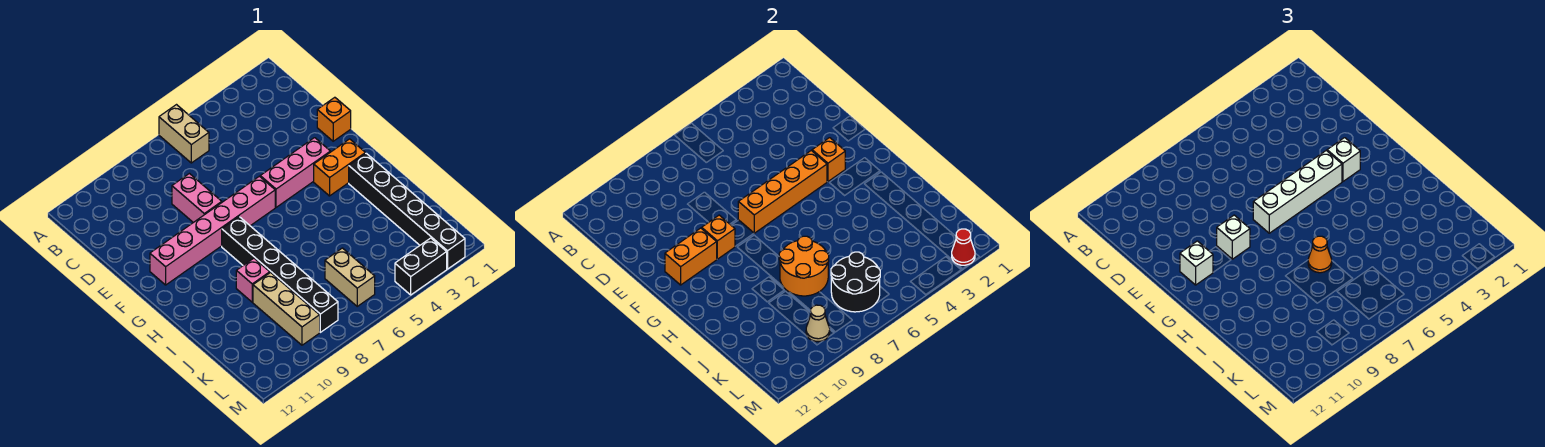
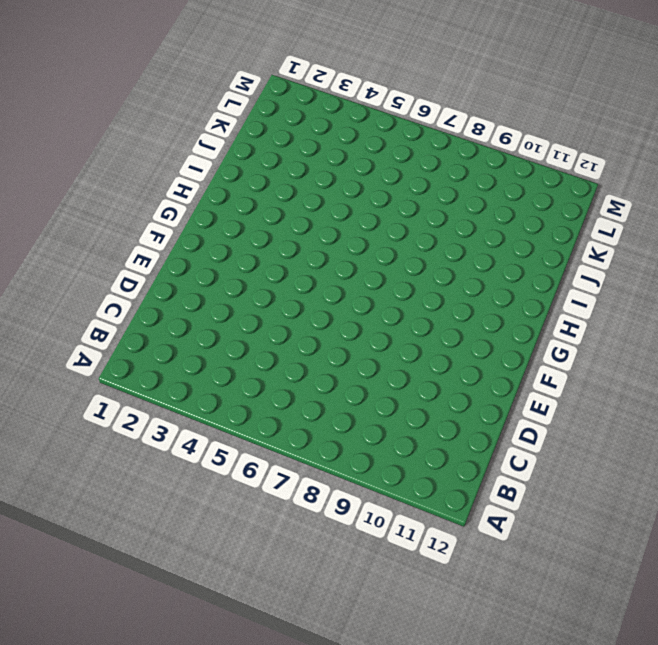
none -> tan 1x2 brick [159,105,209,163]
none -> pink 1x2 brick [172,174,222,223]
none -> orange 1x1 brick [317,97,351,141]

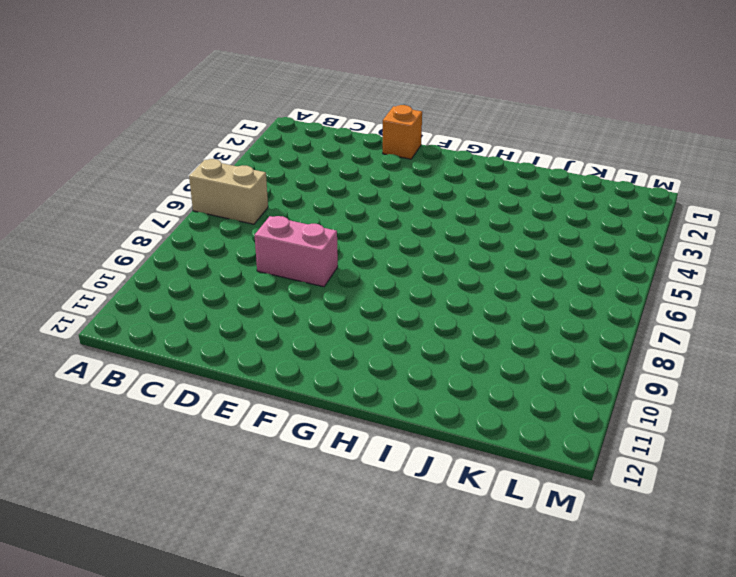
none -> pink 1x3 brick [260,138,330,207]
none -> pink 1x6 brick [150,176,275,285]
none -> orange 1x2 brick [314,139,365,196]

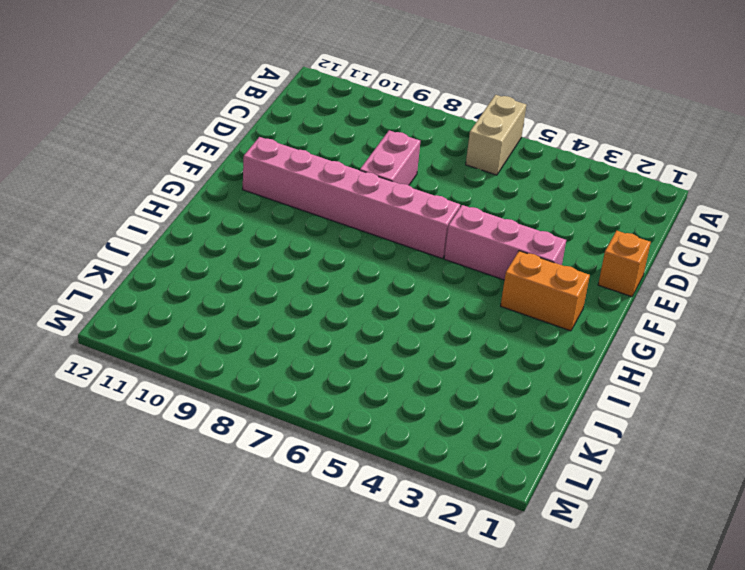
none -> black 1x6 brick [222,217,338,332]
none -> black 1x6 brick [349,153,465,269]
none -> pink 1x1 brick [236,258,270,302]

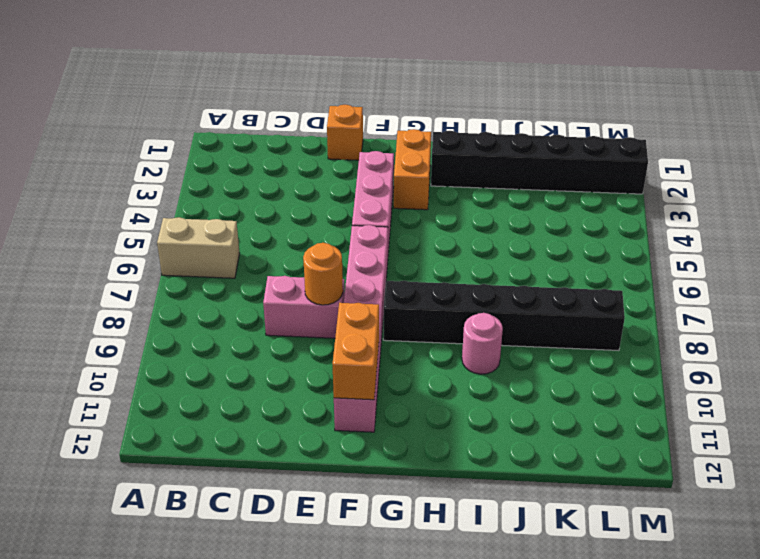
orange 1x1 round brick [303,243,343,305] -> none
pink 1x1 round brick [462,313,503,374] -> pink 1x1 brick [236,258,270,302]
none -> tan 1x3 brick [253,273,320,345]
none -> tan 1x2 brick [325,248,375,306]
none -> black 1x2 brick [395,238,447,295]

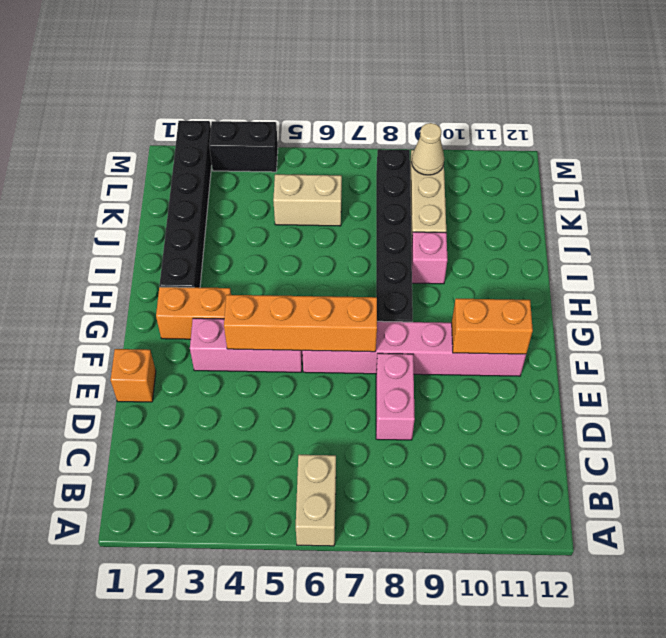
tan 1x2 brick [273,174,342,226] -> tan 1x2 brick turned to [325,248,375,306]
none -> orange 1x1 brick [812,138,845,181]
none -> orange 1x1 brick [702,215,735,259]
none -> orange 2x2 round brick [779,236,829,296]

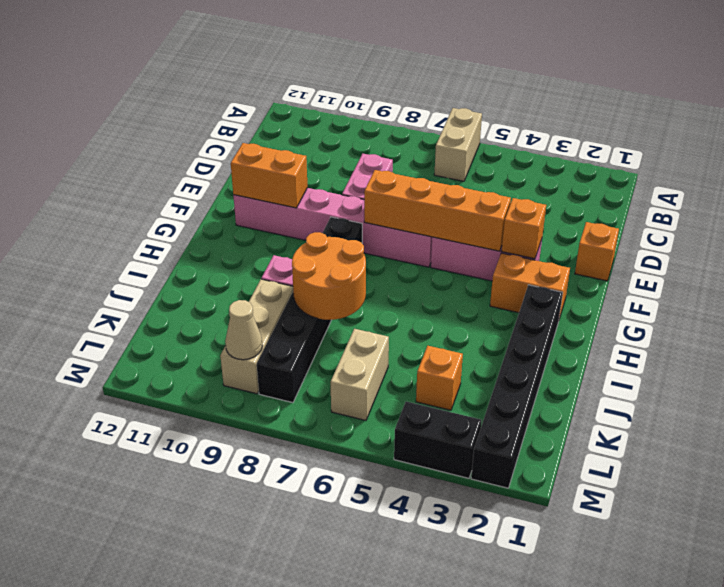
orange 1x1 brick [416,346,463,410] -> orange 1x1 brick moved to [702,215,735,259]
none -> black 2x2 round brick [831,252,880,312]
none -> red 1x1 cone [952,229,975,265]
none -> white 1x1 brick [1327,138,1360,181]

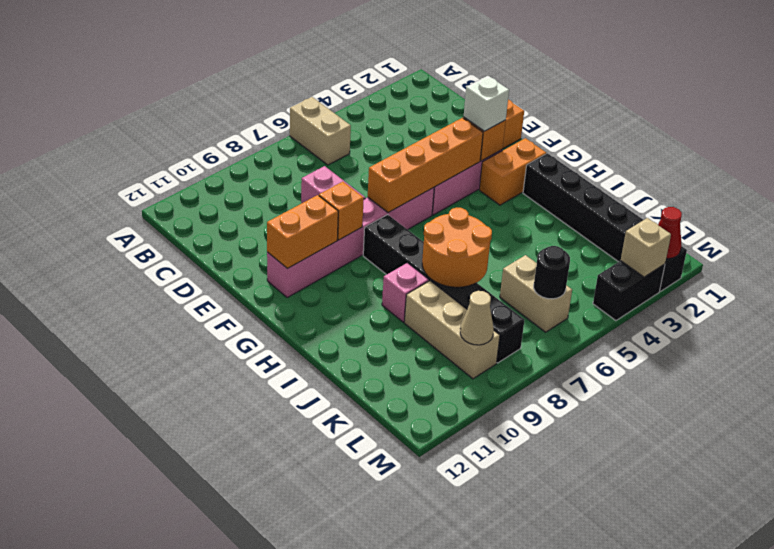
black 1x1 round brick [534,246,570,299] -> black 2x2 round brick [831,252,880,312]
tan 1x1 brick [621,218,671,277] -> none
none -> white 1x4 brick [1253,151,1342,233]
none -> white 1x1 brick [1217,215,1250,259]
none -> white 1x1 brick [1180,241,1213,285]

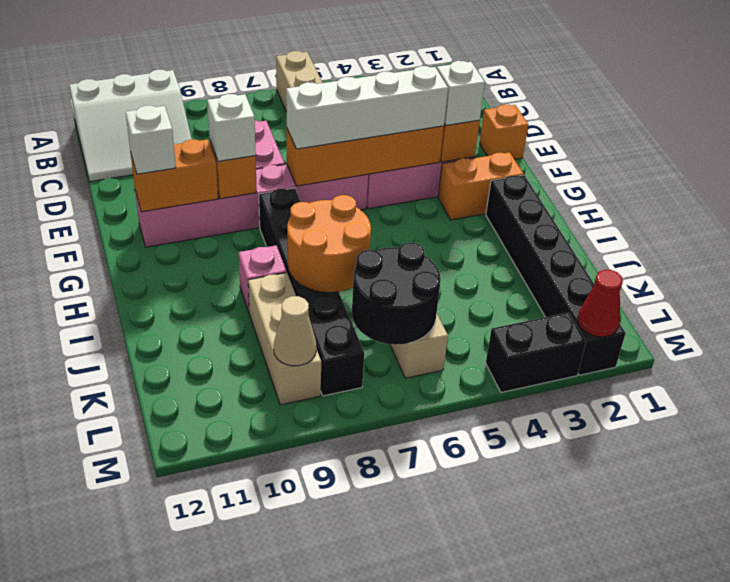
white 3x3 slope [69,70,192,182] -> none
none -> orange 1x1 cone [1308,236,1332,273]

